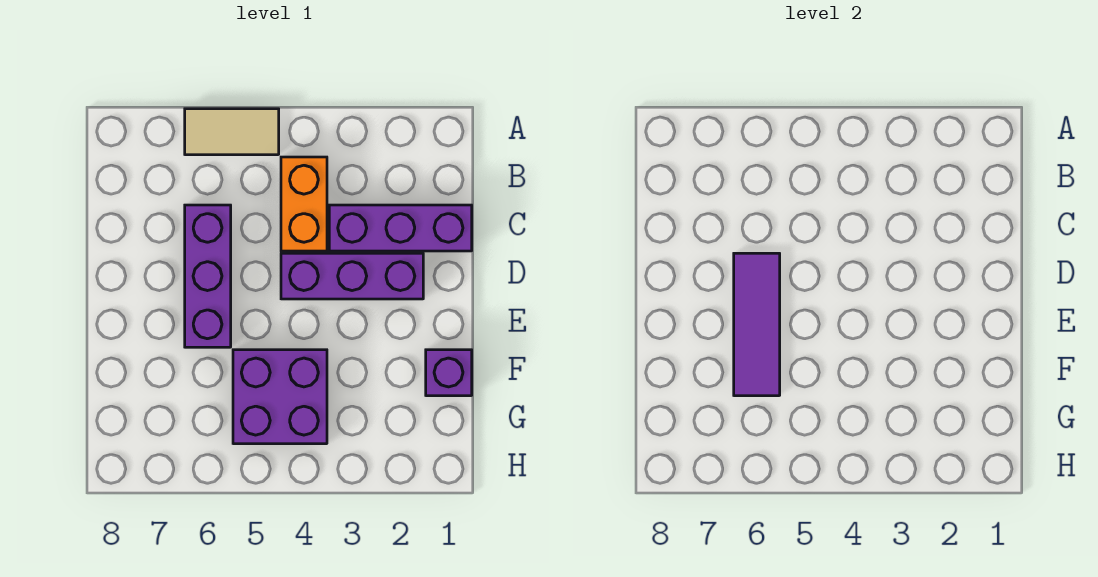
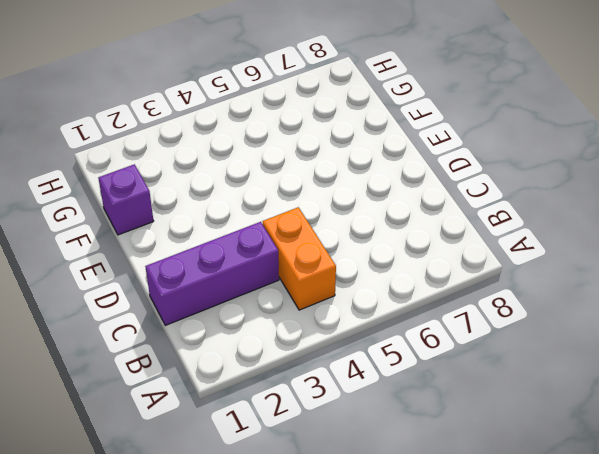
none -> tan 1x2 tile [185,109,279,155]
none -> purple 1x3 brick [185,205,231,347]

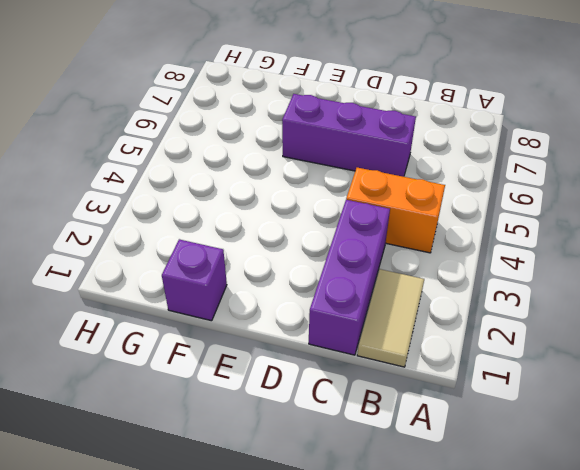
tan 1x2 tile [357,269,424,367] -> tan 1x2 tile moved to [185,109,279,155]
none -> purple 1x3 brick [281,253,423,299]
none -> purple 2x2 brick [233,350,327,444]

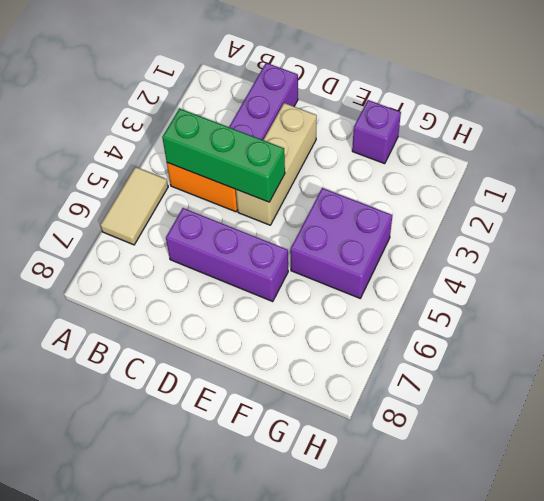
green 1x3 brick [162,109,285,202] -> none
tan 1x3 brick [236,103,317,225] -> purple 1x3 brick [281,253,423,299]
none -> purple 1x3 tile [734,253,780,396]

